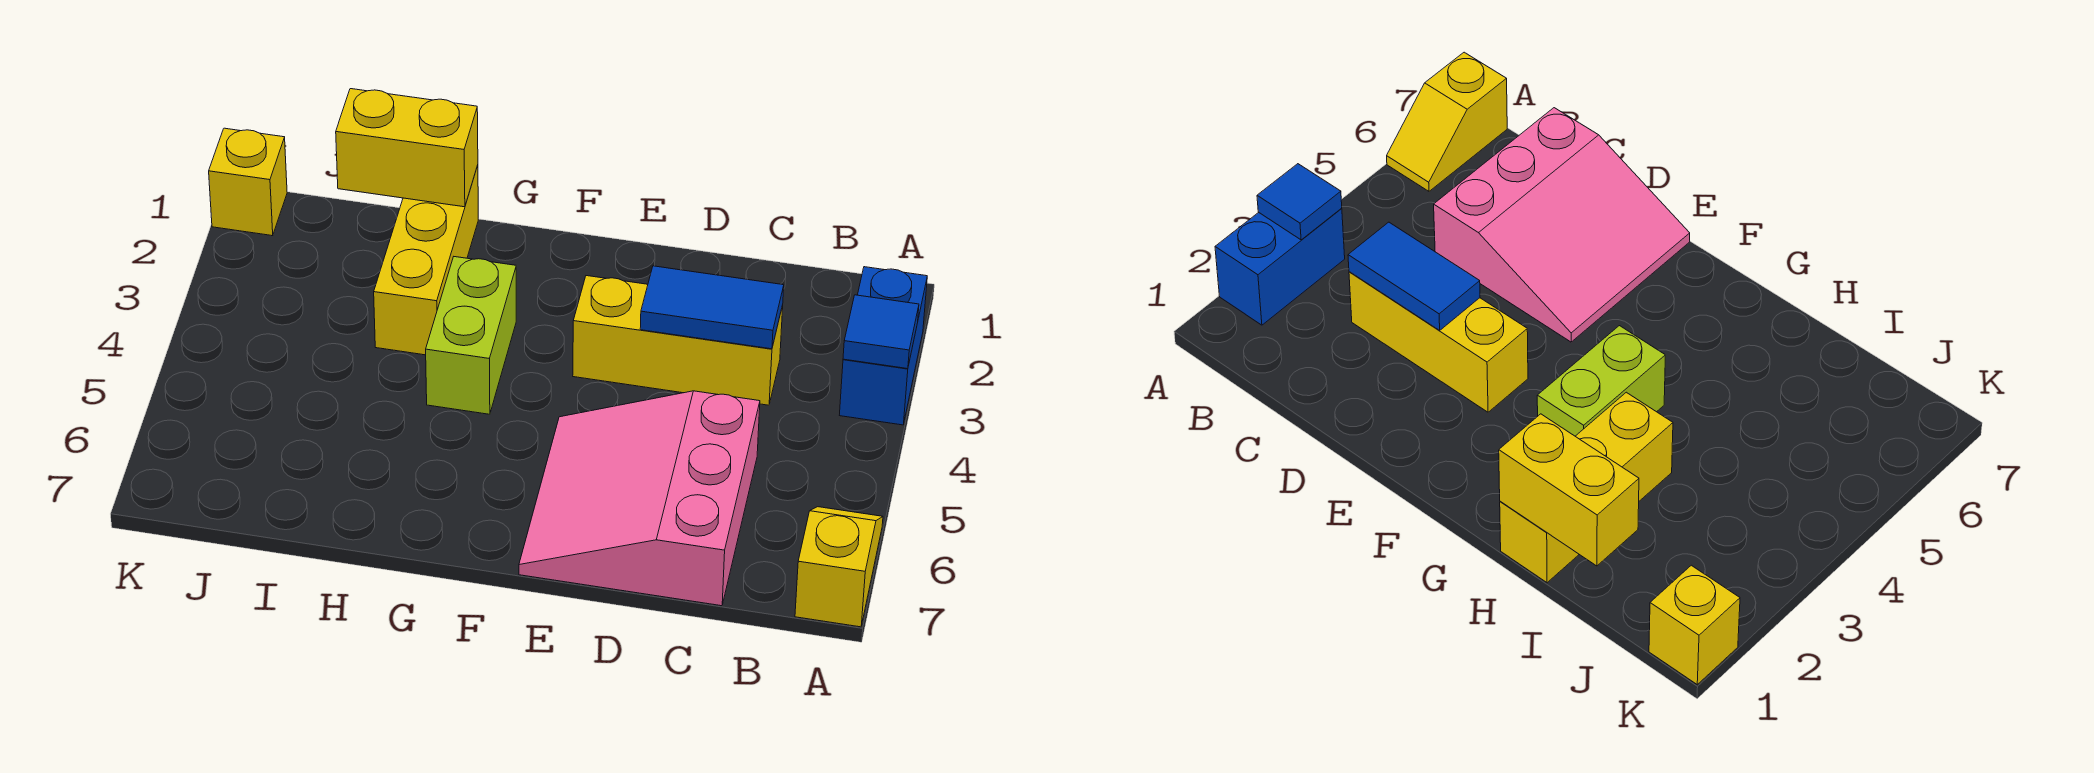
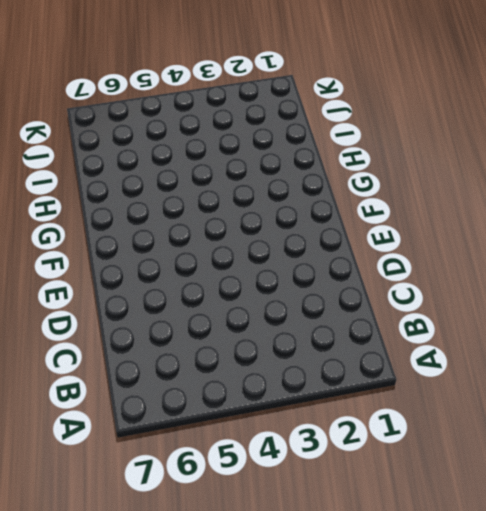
none -> blue 1x2 brick [840,267,927,425]
none -> yellow 1x2 slope [795,507,883,627]

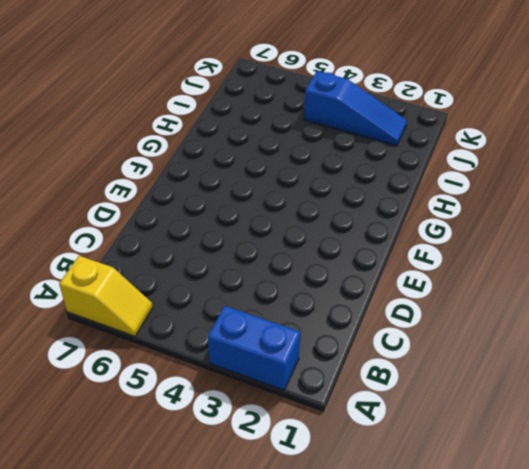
blue 1x3 slope [304,71,407,146] -> none
none -> yellow 1x3 brick [573,276,783,405]
none -> pink 3x3 slope [519,391,760,606]

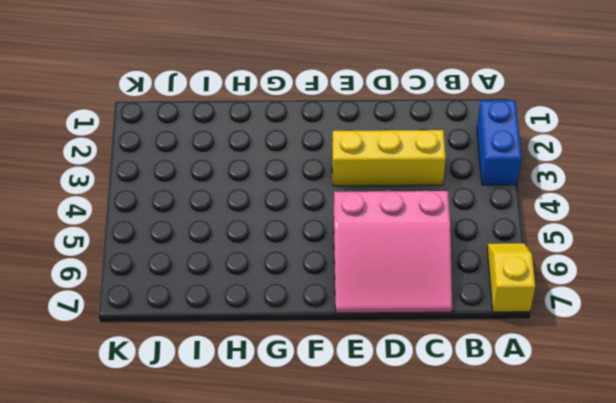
pink 3x3 slope [334,191,452,313] -> pink 3x3 slope turned to [519,391,760,606]
none -> lime 1x2 brick [426,257,516,414]
none -> yellow 1x3 brick [374,165,478,355]

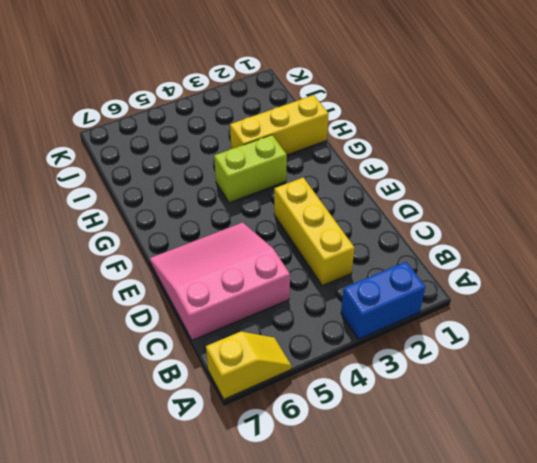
none -> yellow 1x1 brick [209,128,287,236]
none -> blue 1x1 tile [843,295,919,369]

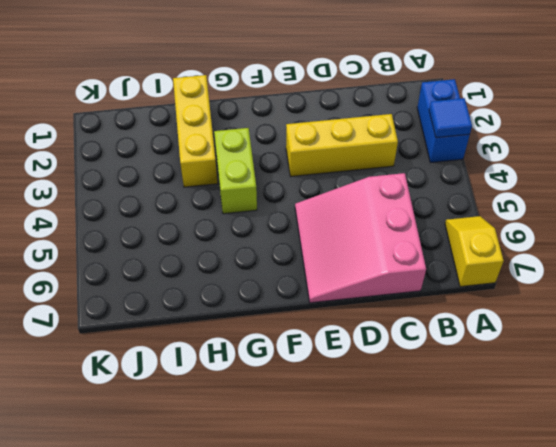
none -> yellow 1x1 brick [209,128,287,236]
none -> blue 1x2 tile [640,266,784,349]

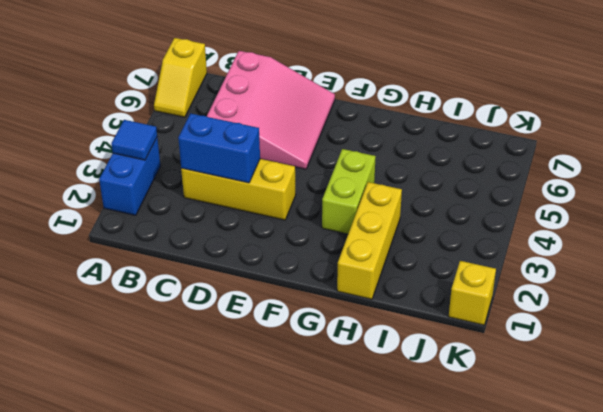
blue 1x2 brick [178,113,260,183] -> blue 1x2 tile [640,266,784,349]
none -> yellow 1x2 brick [336,89,478,207]

